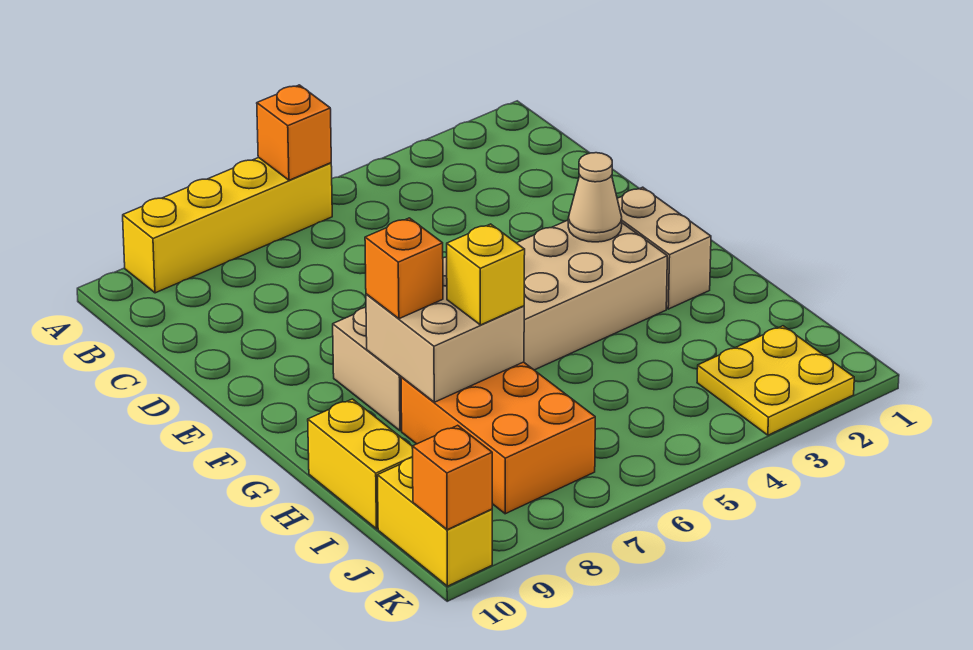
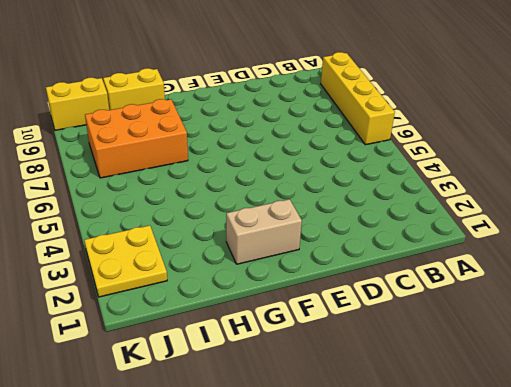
none -> tan 2x6 brick [333,220,667,431]
none -> orange 1x1 brick [257,85,331,180]
none -> tan 1x1 cone [568,153,622,242]

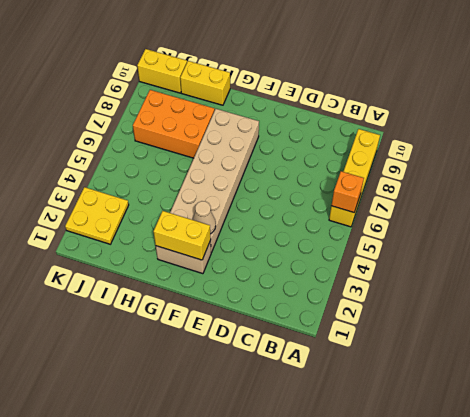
yellow 1x2 brick [154,211,211,260] -> none
none -> tan 2x2 brick [366,257,524,402]
none -> orange 1x1 brick [412,425,492,530]
none -> orange 1x1 brick [365,218,443,319]

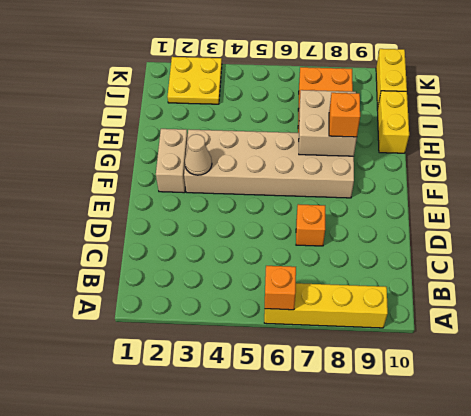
orange 1x1 brick [296,204,325,246] -> orange 1x1 brick moved to [412,425,492,530]
none -> yellow 1x1 brick [447,224,525,325]

